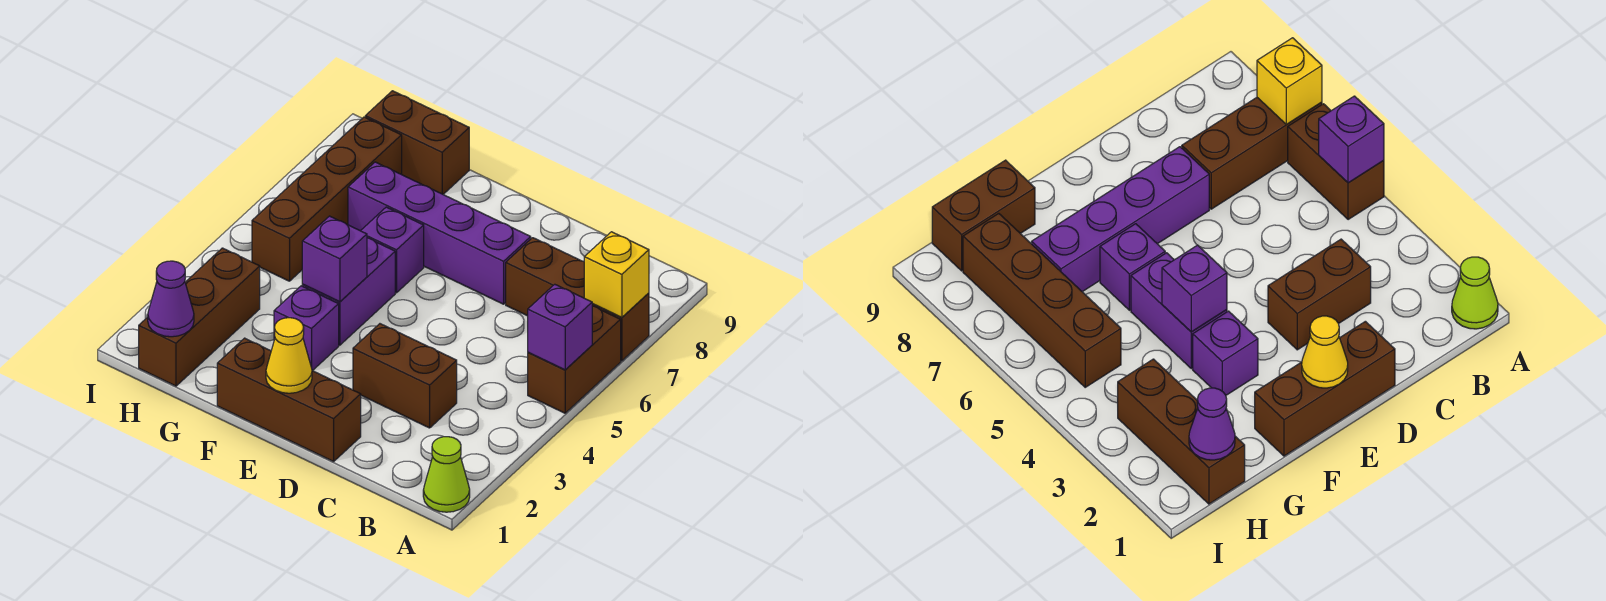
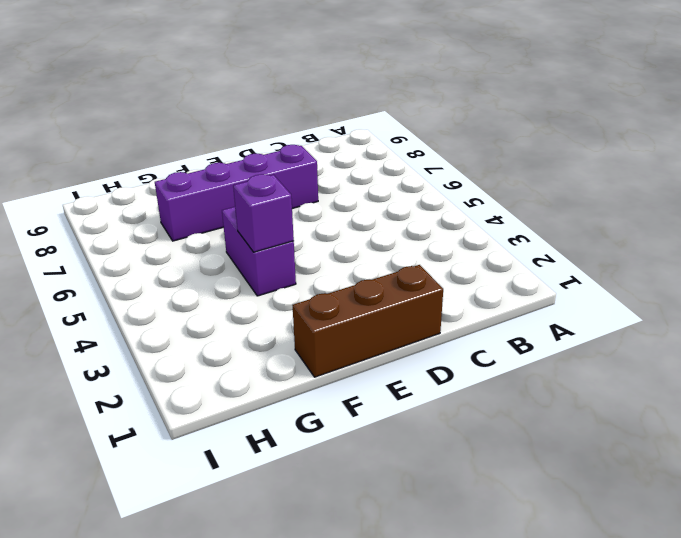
none -> lime 1x1 cone [423,437,470,512]
none -> brown 1x2 brick [528,306,621,413]
none -> brown 1x3 brick [506,238,649,361]

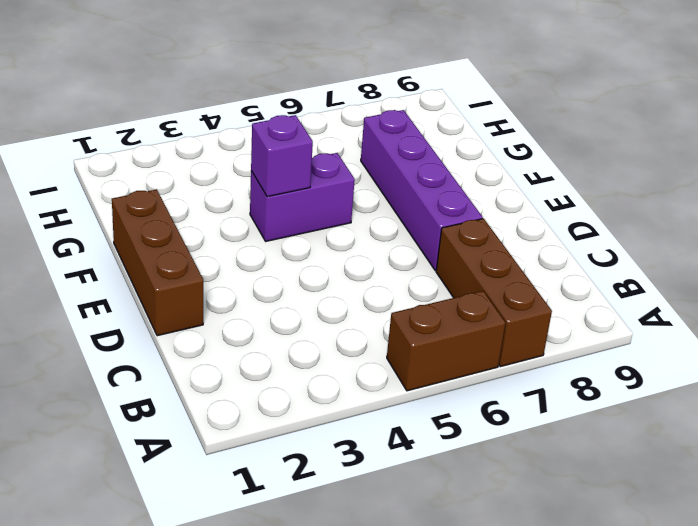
none -> lime 1x1 cone [423,437,470,512]
none -> brown 1x2 brick [353,324,457,428]
none -> purple 1x1 brick [274,286,339,371]

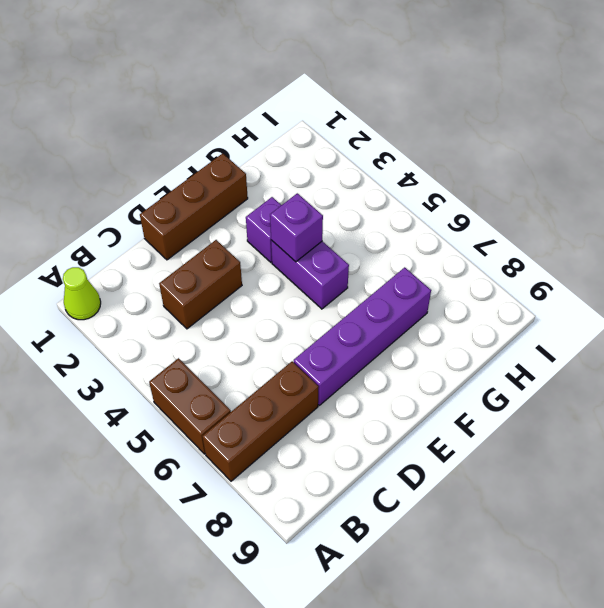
none -> purple 1x1 brick [361,207,424,293]
none -> brown 1x2 brick [365,91,469,194]
none -> brown 1x3 brick [139,248,260,386]

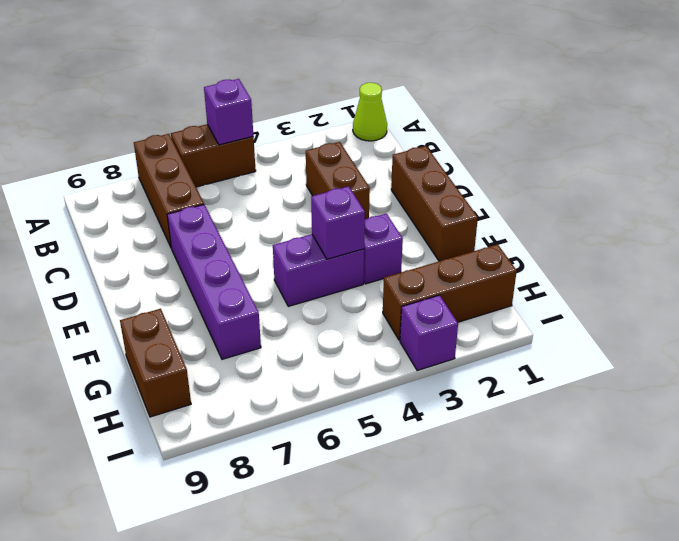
purple 1x1 brick [400,295,458,371] -> purple 1x1 brick moved to [361,207,424,293]
none -> brown 1x4 brick [252,117,402,281]
none -> yellow 1x1 brick [584,232,649,317]
none -> yellow 1x1 cone [266,318,312,393]

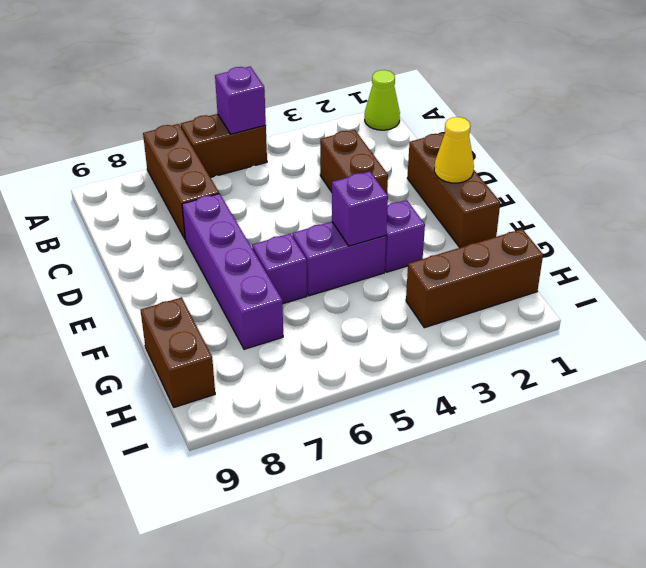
none -> brown 1x4 brick [252,117,402,281]
none -> yellow 1x1 brick [584,232,649,317]
none -> purple 1x1 cone [148,261,194,337]

